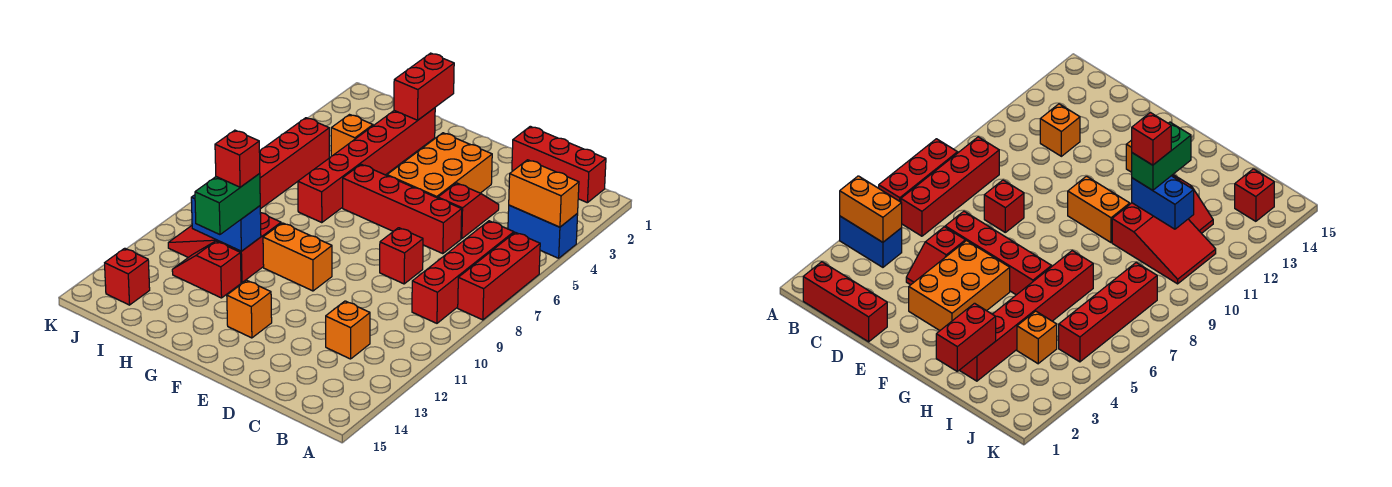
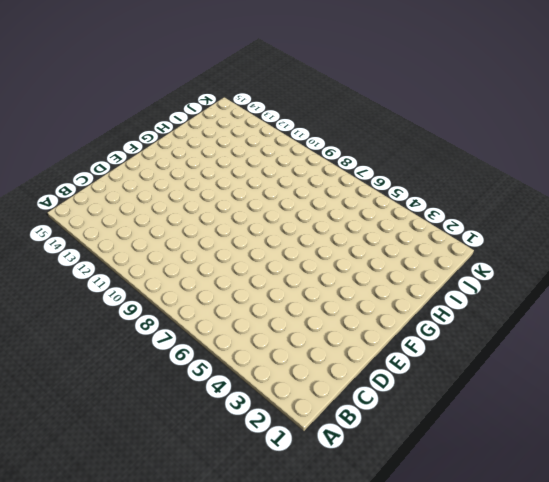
none -> blue 1x2 brick [508,205,578,258]
none -> red 1x3 brick [458,232,540,320]
none -> red 1x3 brick [512,126,606,203]

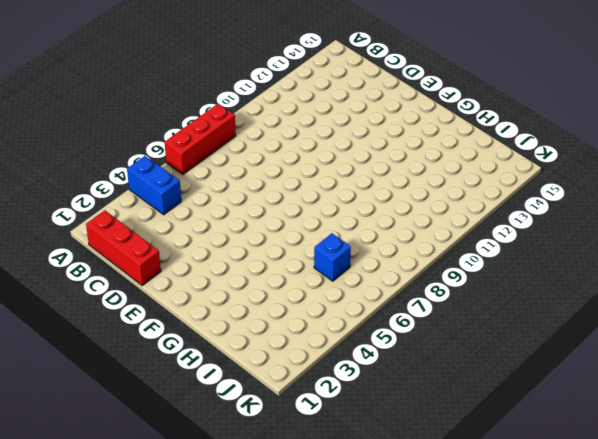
blue 1x1 brick [314,233,351,281] -> none
none -> red 1x4 brick [412,221,514,323]
none -> orange 1x1 brick [326,301,370,359]
none -> red 1x2 slope [438,183,499,239]

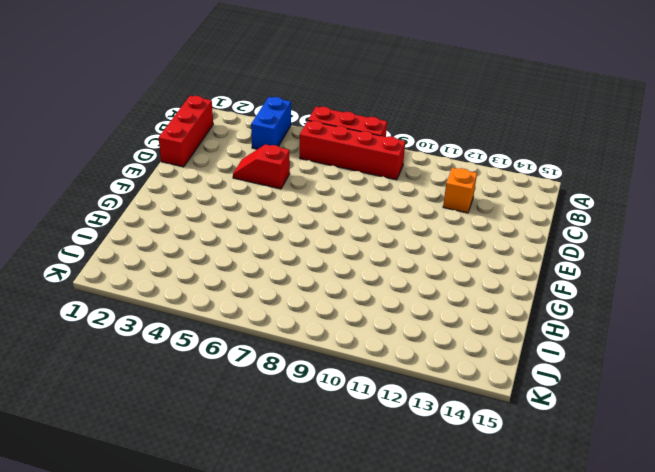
none -> red 1x4 brick [343,164,462,254]
none -> red 1x1 brick [380,228,423,284]
none -> orange 2x3 brick [387,133,492,198]

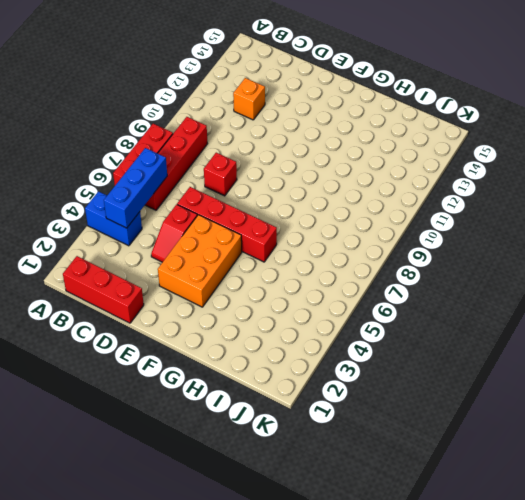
blue 1x3 brick [104,148,167,228] -> orange 1x2 brick [509,160,579,227]
none -> orange 1x2 brick [263,223,332,291]
none -> orange 1x1 brick [227,280,272,338]
none -> red 1x6 brick [298,108,435,223]

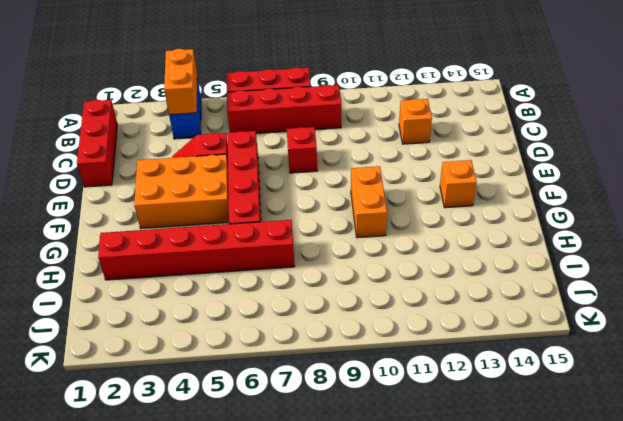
none -> red 2x3 slope [168,213,281,282]
none -> red 1x2 slope [172,241,241,298]
none -> orange 1x1 brick [331,115,373,156]

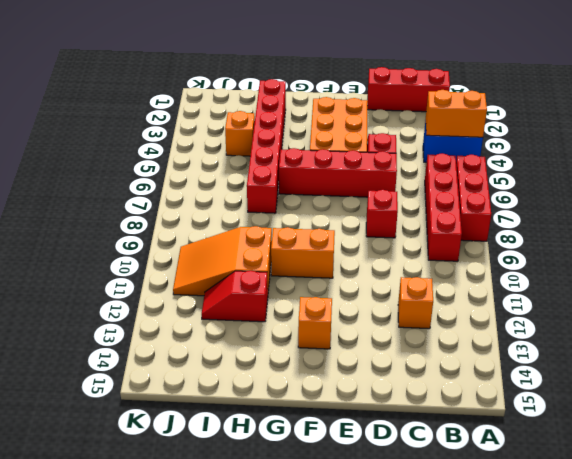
orange 2x3 slope [173,226,272,296] -> red 2x3 slope [168,213,281,282]
none -> red 1x4 brick [259,118,329,209]
none -> red 1x1 brick [105,248,150,305]
none -> red 1x2 brick [394,53,454,120]

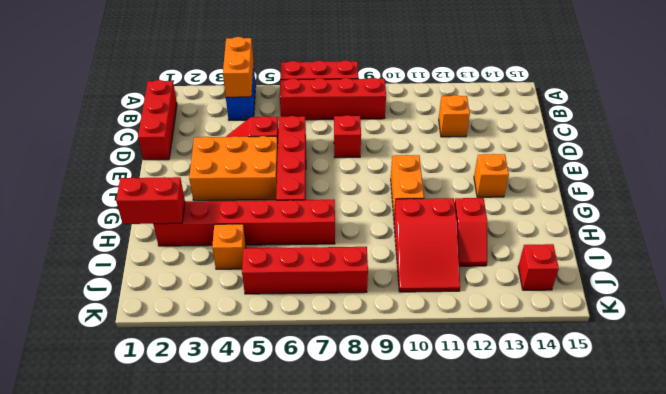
none -> blue 1x2 brick [191,195,261,251]
none -> green 1x2 brick [195,173,260,235]
none -> red 1x1 brick [215,130,260,187]

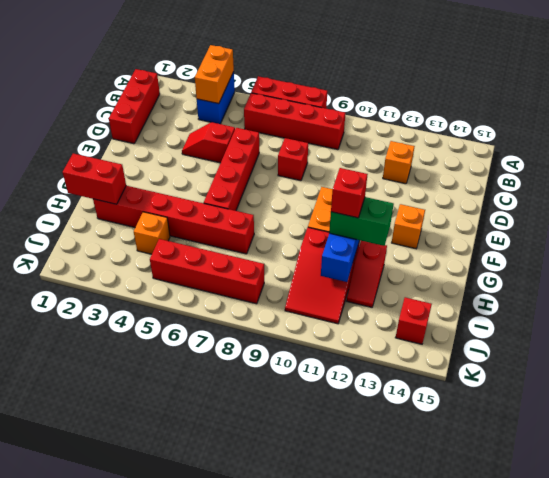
none -> orange 2x3 brick [387,133,492,198]

